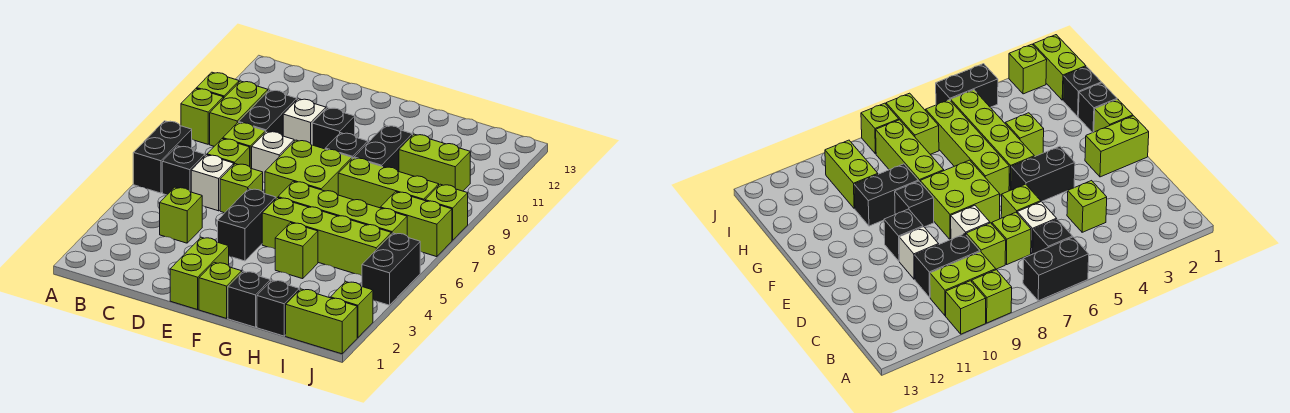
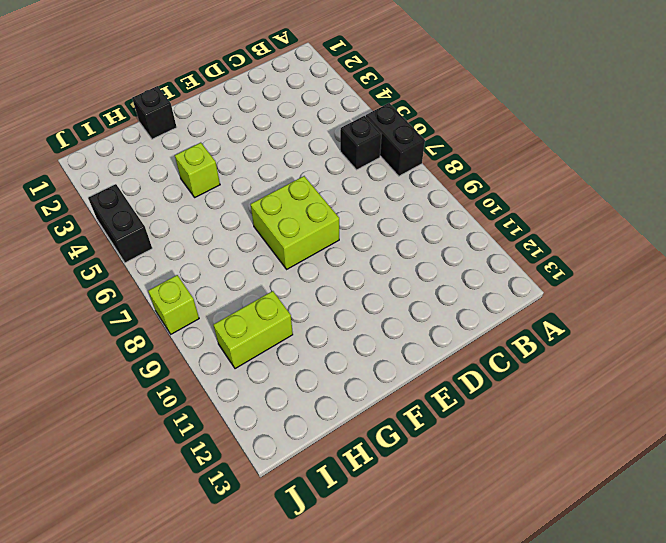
none -> lime 1x1 brick [181,88,223,144]
none -> lime 1x1 brick [197,72,239,99]
none -> lime 1x2 brick [210,81,268,146]
none -> lime 1x1 brick [160,187,202,243]

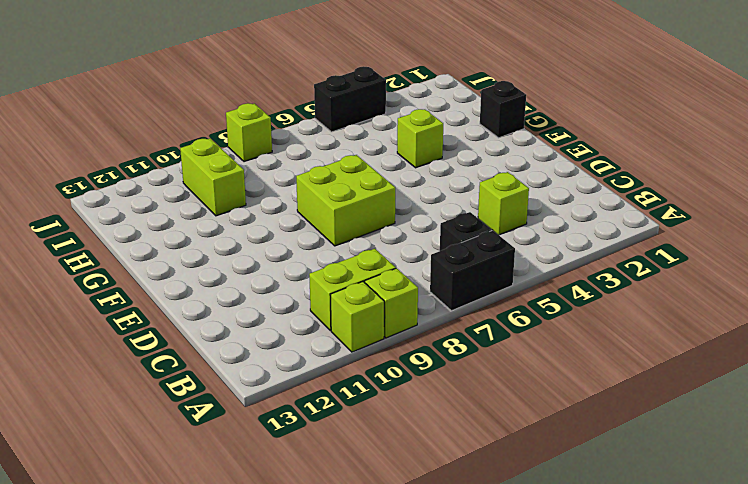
none -> white 1x1 brick [191,155,234,211]
none -> lime 1x1 brick [207,139,250,166]
none -> lime 1x1 brick [223,122,265,168]
none -> black 1x2 brick [239,90,297,136]

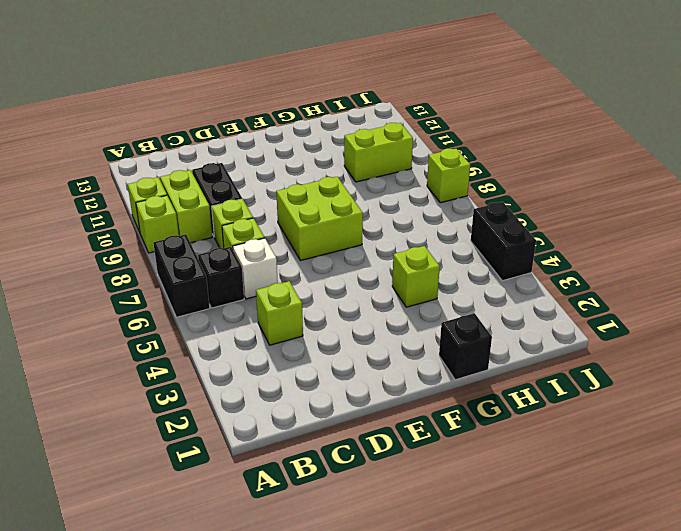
none -> lime 1x1 brick [220,164,263,213]
none -> white 1x1 brick [252,131,294,183]
none -> white 1x1 brick [283,99,326,145]
none -> lime 1x2 brick [170,237,229,310]

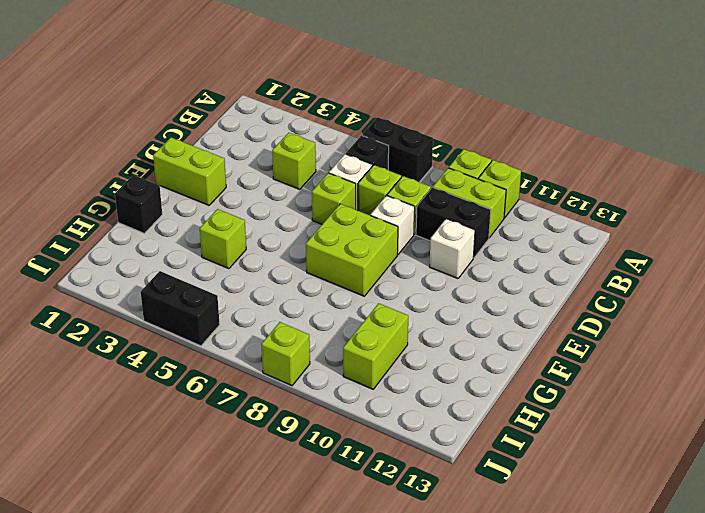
none -> black 1x2 brick [218,189,276,261]
none -> black 1x1 brick [312,108,355,149]
none -> lime 1x1 brick [199,262,242,318]
none -> lime 1x4 brick [262,198,391,276]

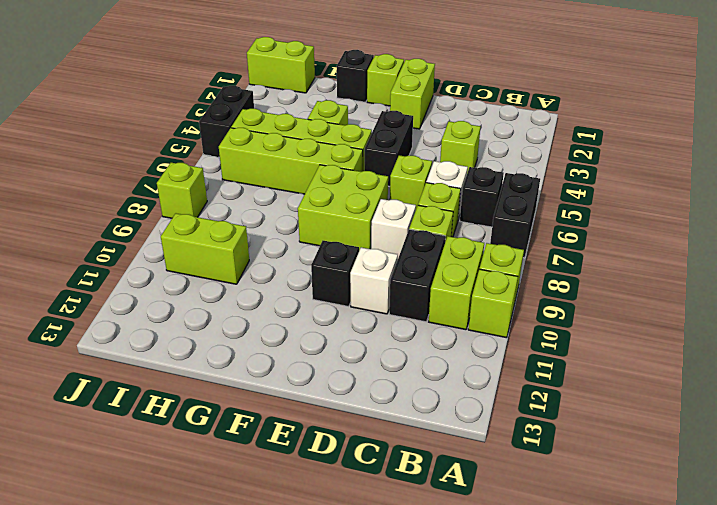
none -> black 1x1 brick [325,133,368,159]
none -> lime 1x3 brick [338,158,439,208]
none -> black 1x2 brick [354,125,413,172]
none -> black 1x1 brick [257,280,299,336]

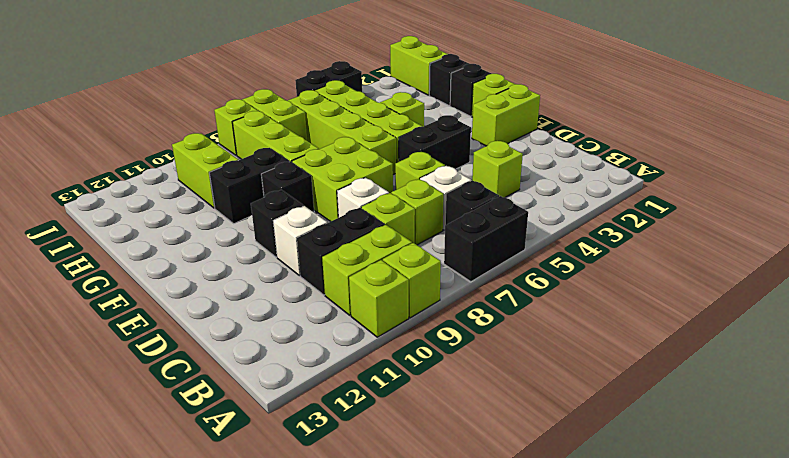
none -> lime 1x1 brick [330,282,373,338]

